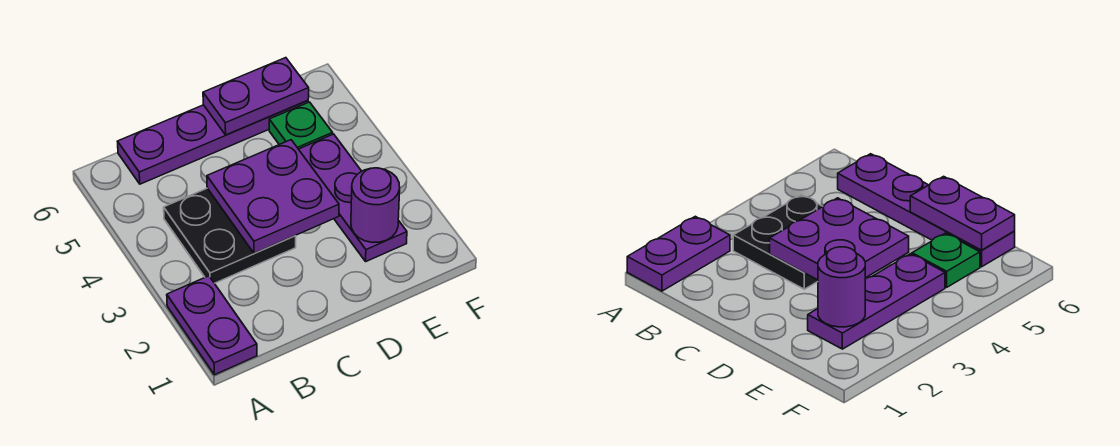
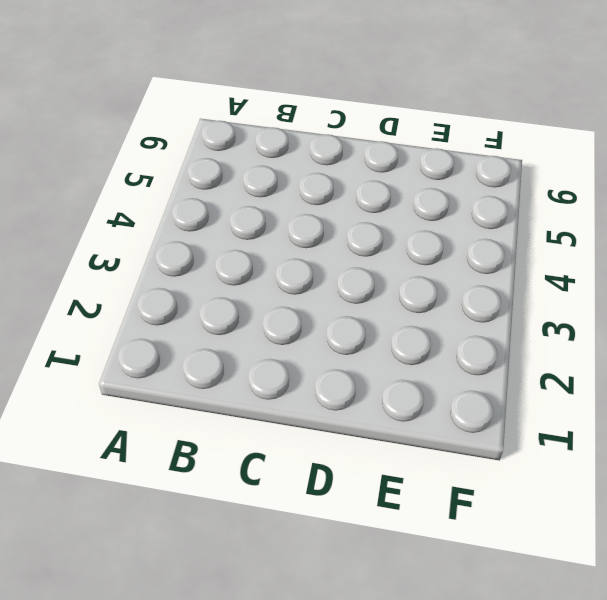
none -> purple 1x2 plate [167,276,257,375]
none -> black 2x2 plate [164,188,296,283]

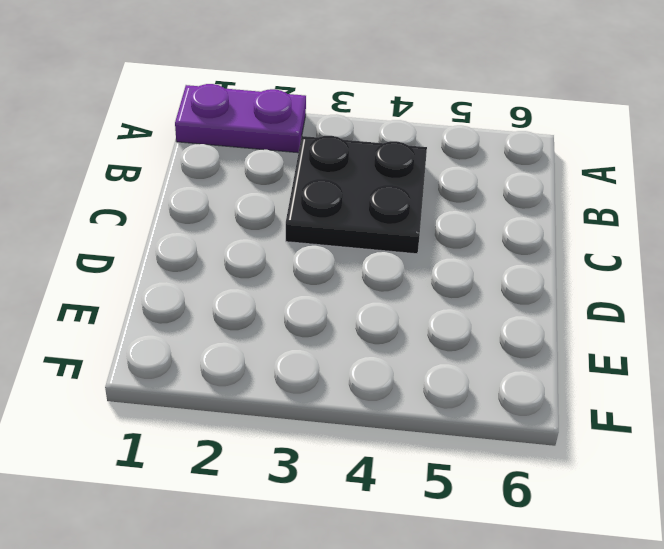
none -> purple 1x4 plate [118,101,308,184]
none -> purple 1x3 plate [299,134,407,261]

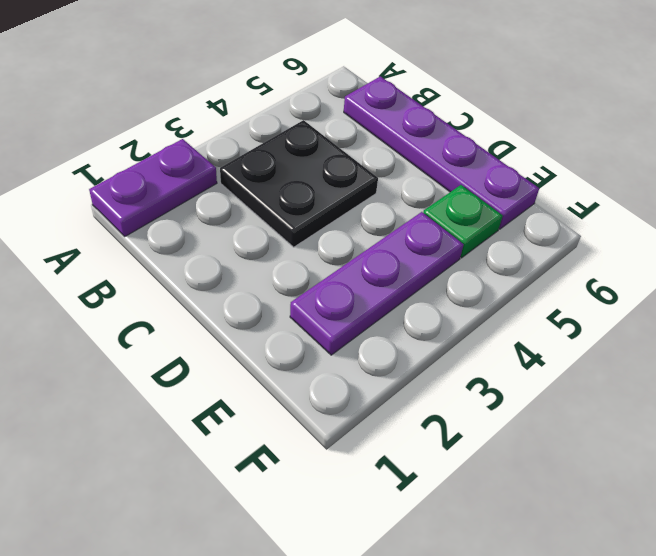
none -> purple 2x2 plate [207,140,339,253]
none -> purple 1x2 plate [203,58,309,135]

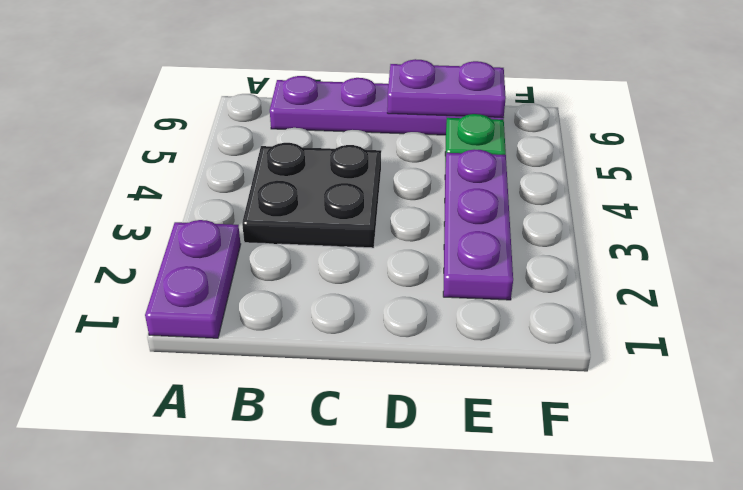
none -> purple 2x2 plate [207,140,339,253]
none -> purple 1x1 round brick [351,168,400,243]

